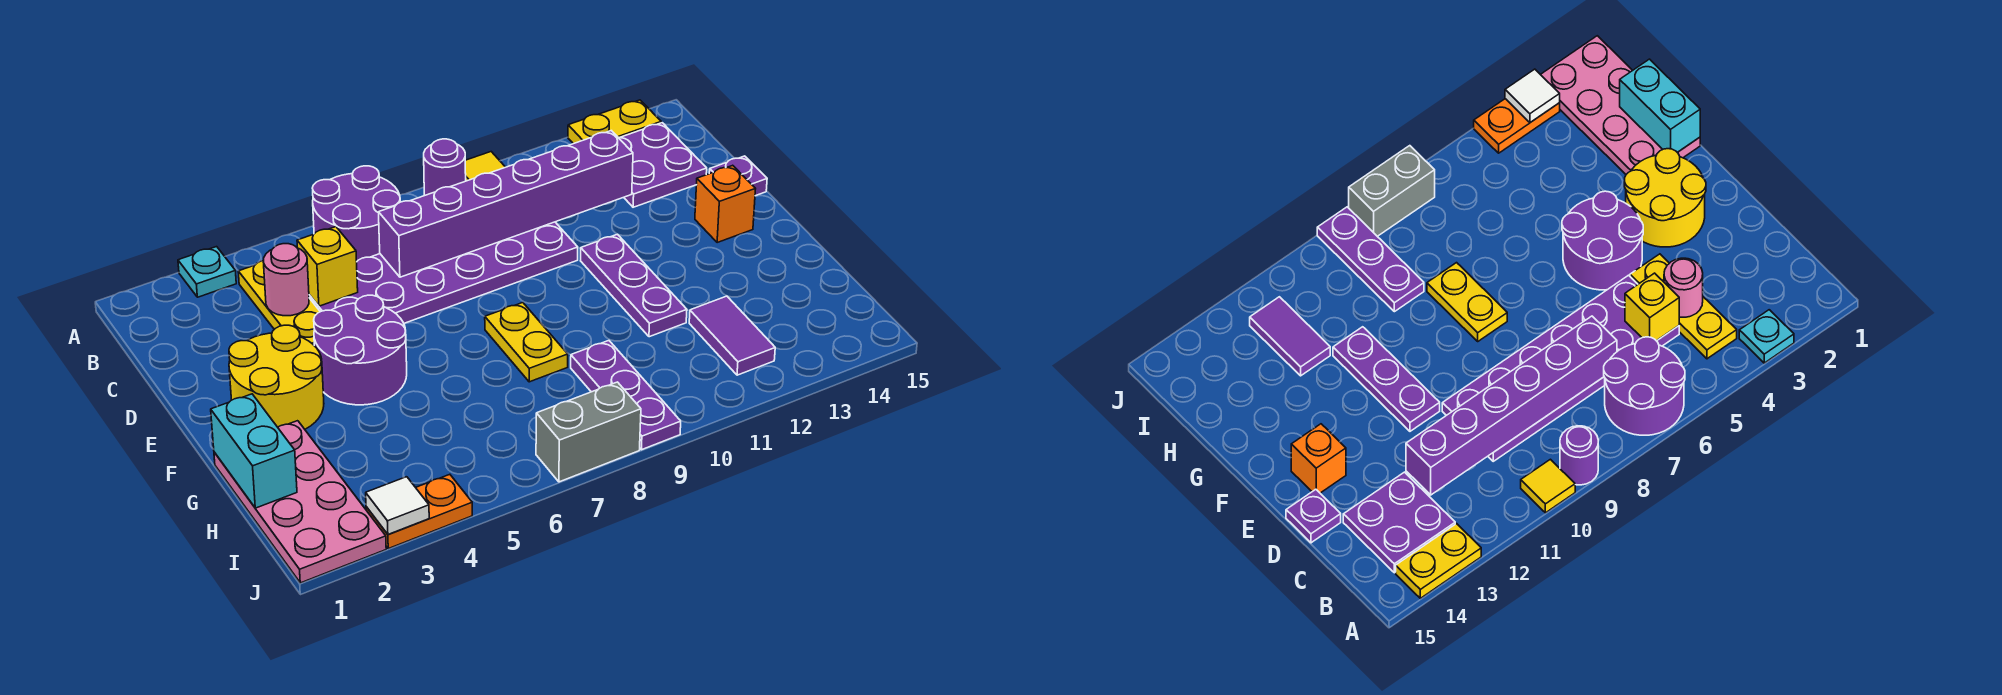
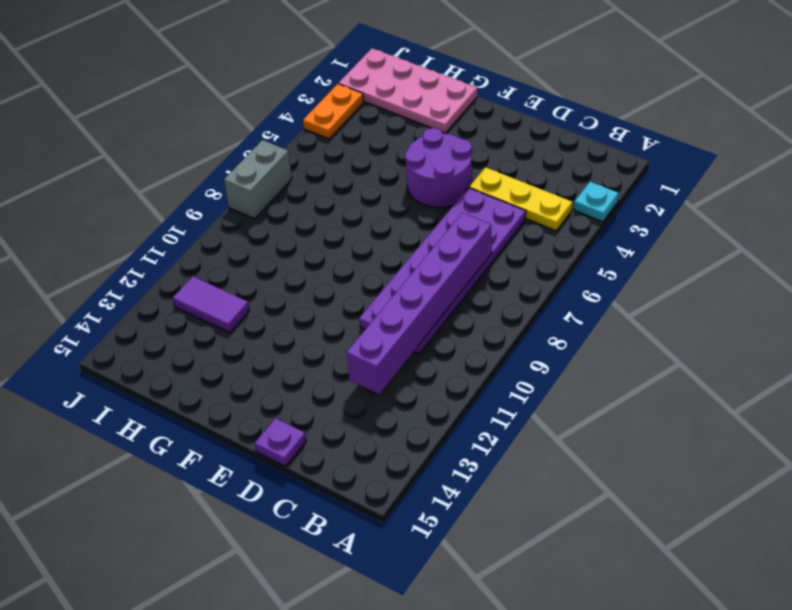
none -> purple 2x2 round brick [313,166,400,261]
none -> purple 1x1 round brick [424,139,466,196]
none -> yellow 1x1 tile [465,152,505,181]

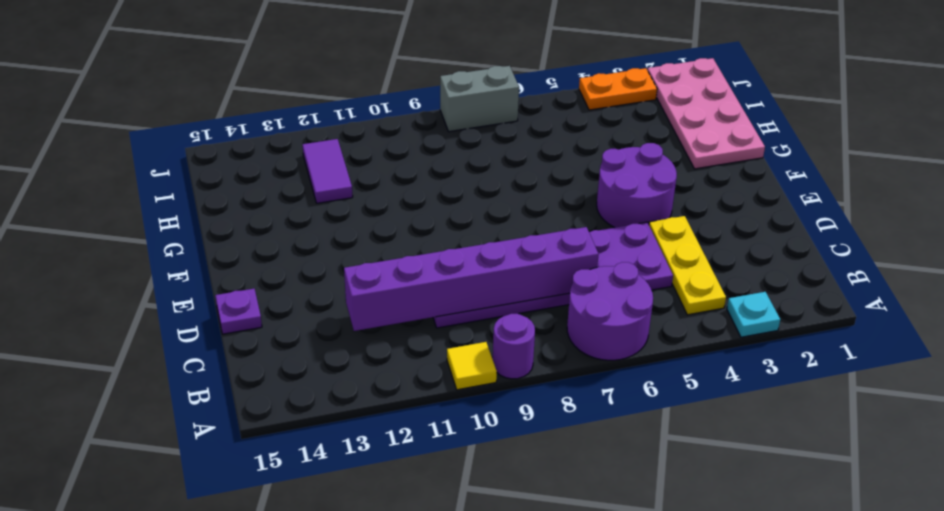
none -> yellow 1x2 plate [568,100,661,144]
none -> purple 2x2 plate [619,123,707,207]
none -> yellow 2x2 round brick [229,325,324,429]

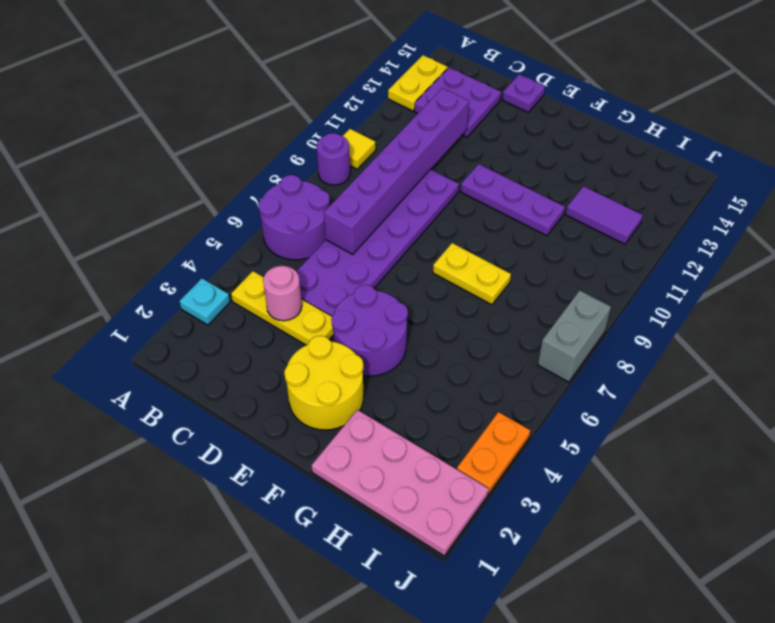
none -> orange 1x1 brick [695,165,755,243]
none -> purple 1x3 plate [571,341,681,450]
none -> yellow 1x1 brick [297,227,358,306]

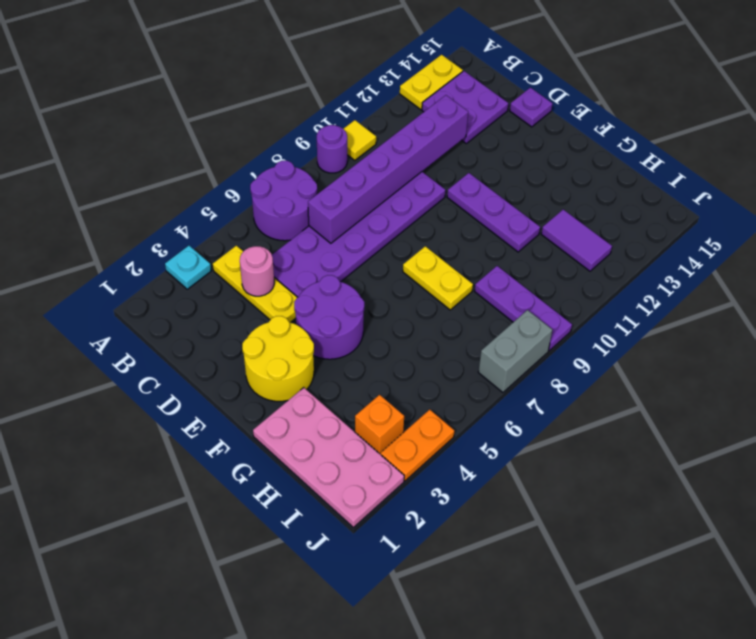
orange 1x1 brick [355,395,404,455] -> orange 1x1 brick moved to [695,165,755,243]
none -> yellow 1x1 brick [297,227,358,306]
none -> cyan 1x2 brick [211,394,297,508]
none -> white 1x1 tile [366,477,429,534]

